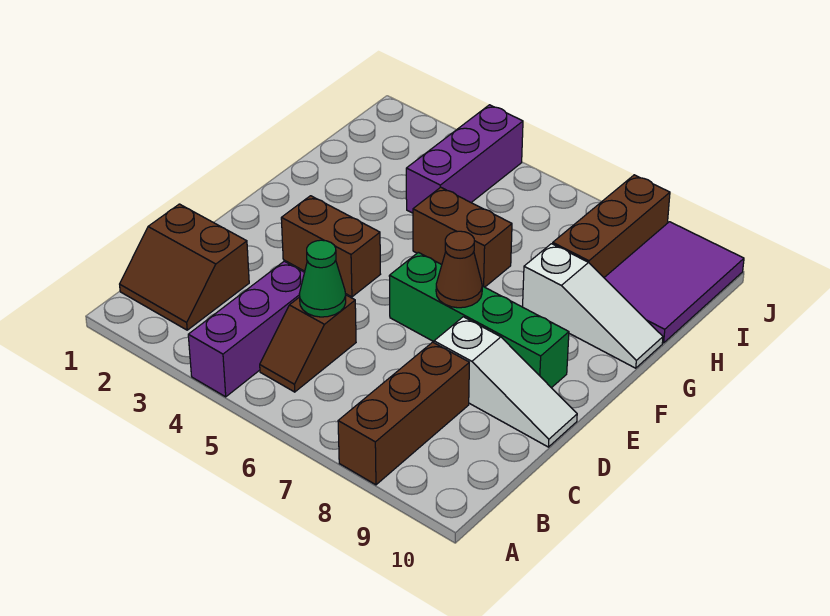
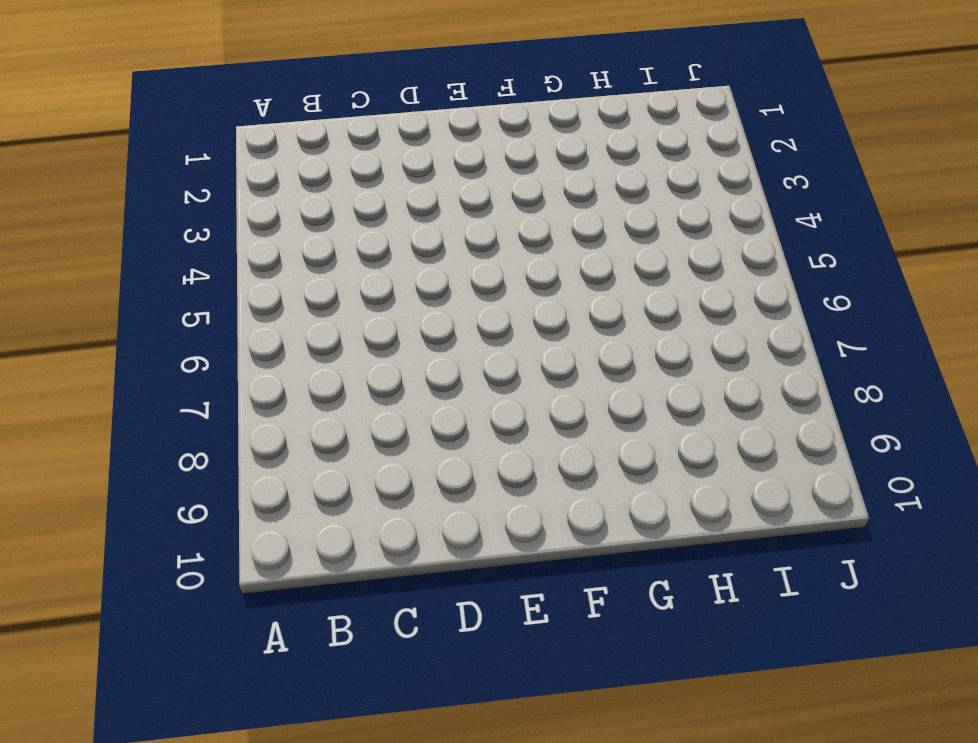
none -> purple 1x3 brick [188,261,305,397]
none -> brown 1x3 brick [338,342,469,485]
none -> brown 2x2 slope [120,204,249,330]

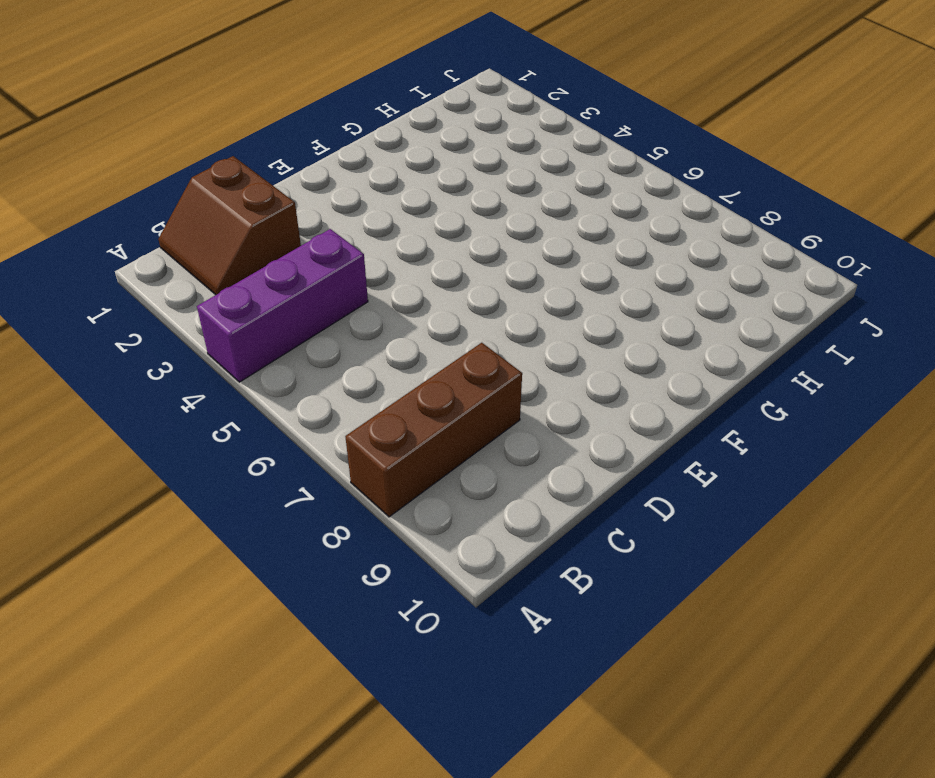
none -> brown 1x2 slope [260,295,356,392]
none -> white 1x3 slope [434,317,577,447]
none -> brown 1x2 brick [281,196,380,297]

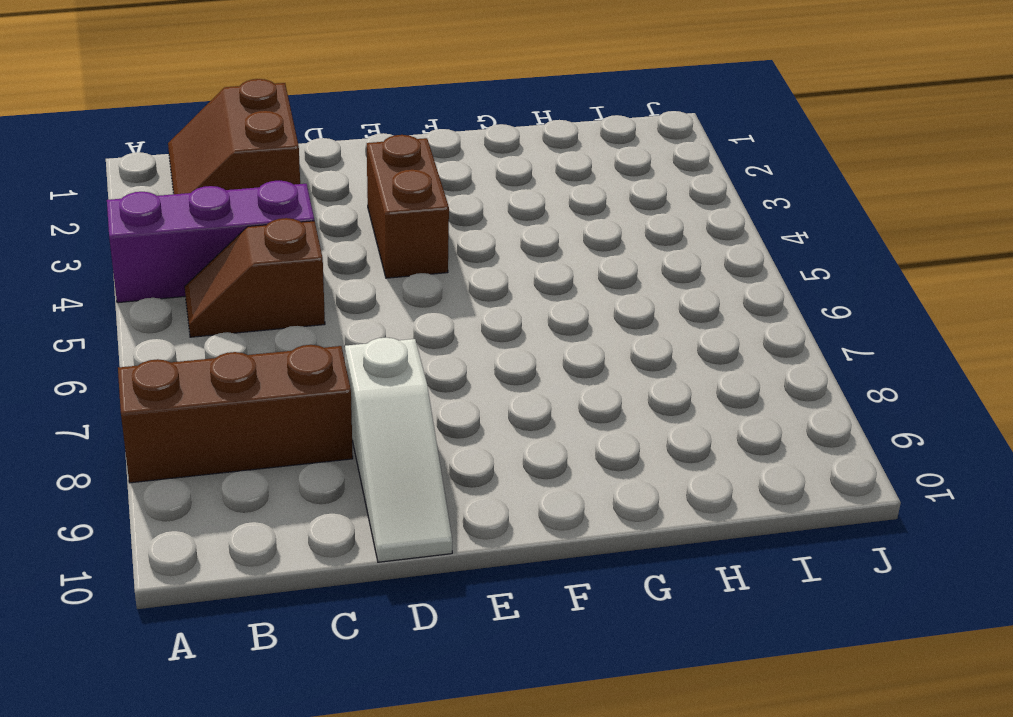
none -> green 1x4 brick [389,252,569,388]
none -> brown 1x2 brick [413,187,512,287]
none -> white 1x3 slope [523,244,663,368]

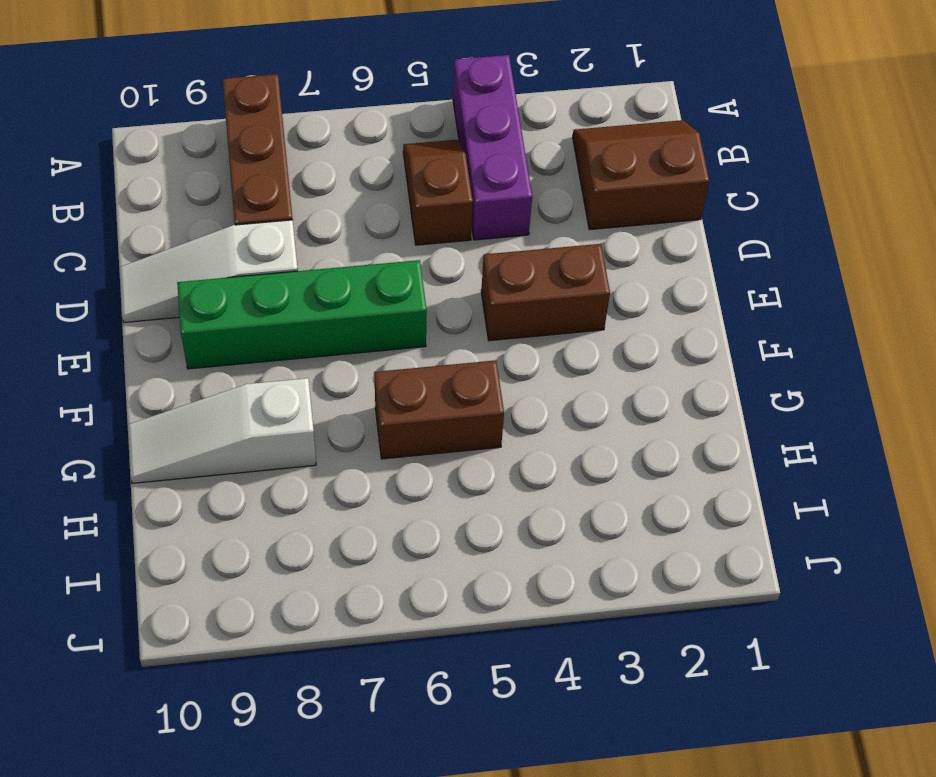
none -> purple 1x3 brick [406,105,523,213]
none -> brown 1x3 brick [553,175,670,277]
none -> purple 2x3 tile [604,222,744,343]

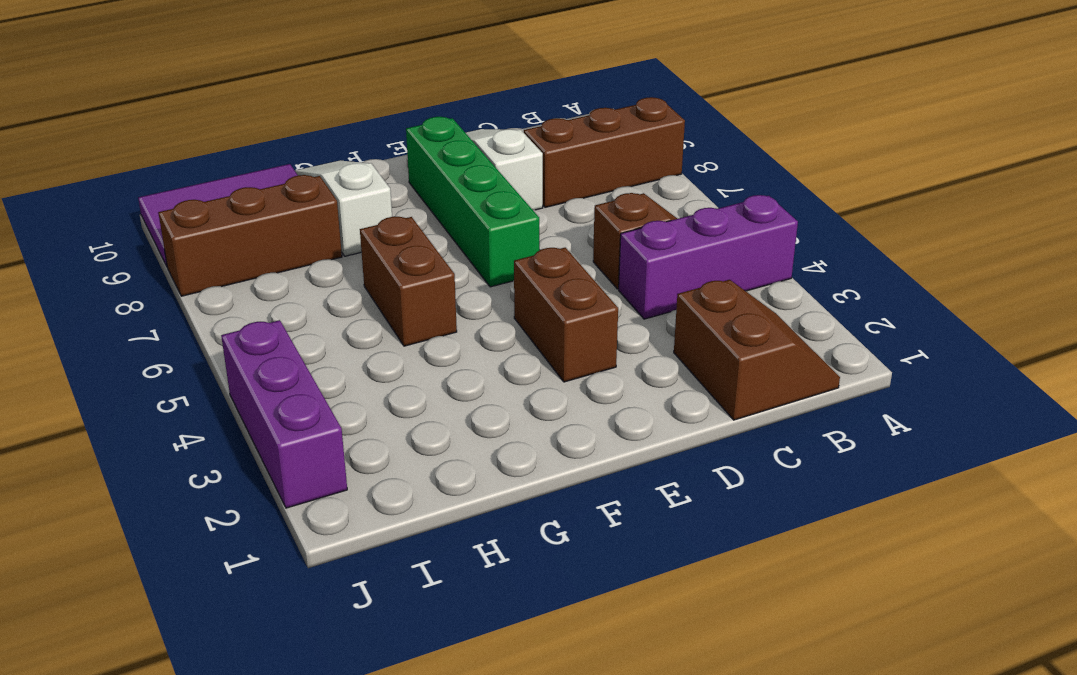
purple 1x3 brick [221,320,347,508] -> purple 1x3 brick turned to [406,105,523,213]
none -> green 1x1 cone [299,240,346,317]
none -> brown 1x1 cone [436,231,482,308]

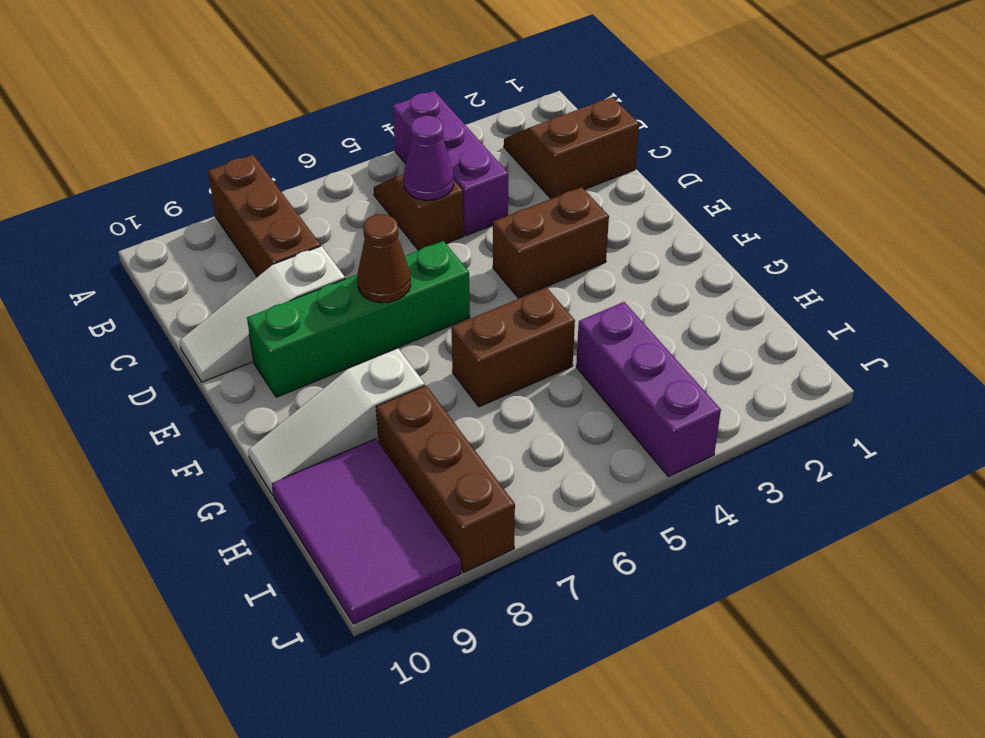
purple 1x1 cone [404,116,454,200] -> green 1x1 cone [299,240,346,317]

